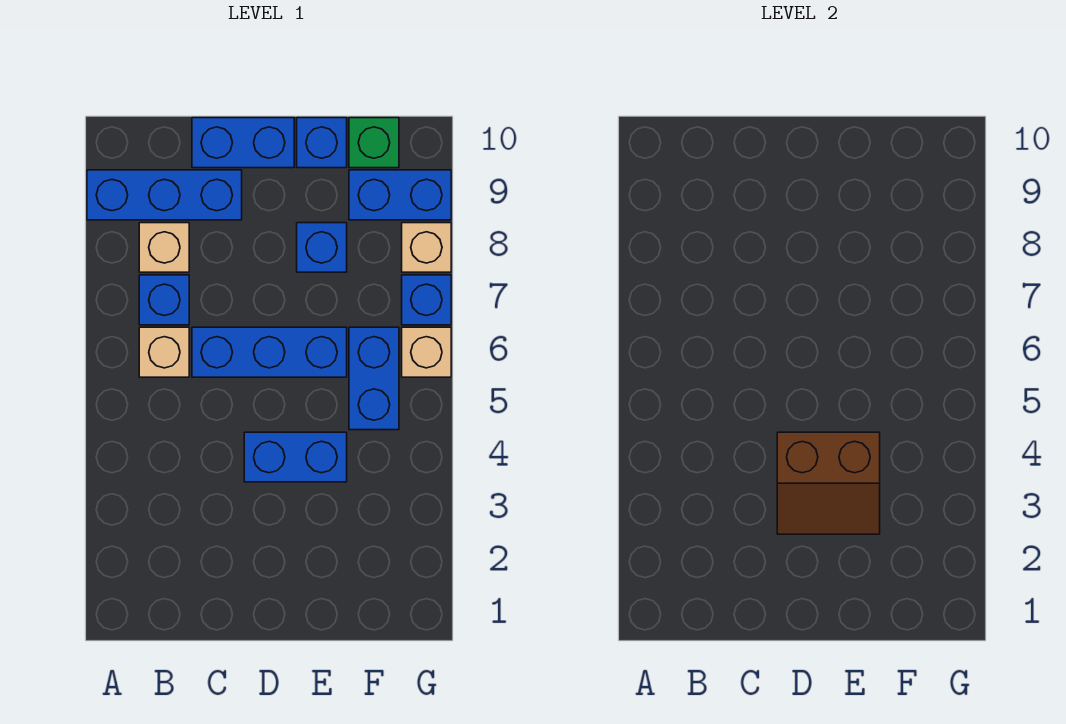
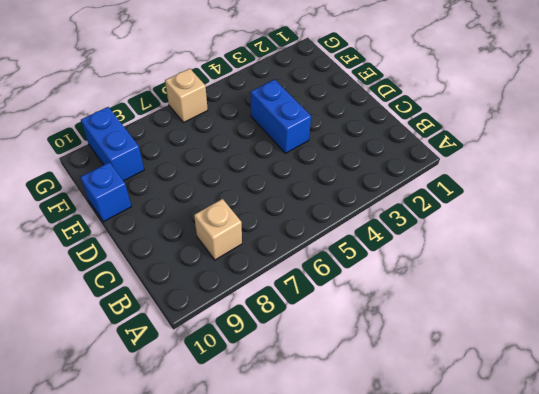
none -> blue 1x3 brick [87,170,242,220]
none -> tan 1x1 brick [139,327,189,377]
none -> blue 1x1 brick [139,275,189,325]

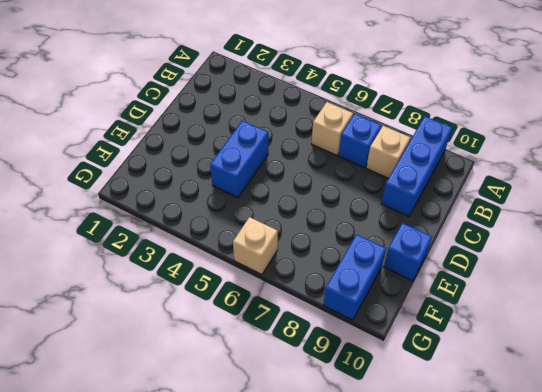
none -> blue 1x3 brick [192,327,347,377]
none -> blue 1x2 brick [192,118,294,168]
none -> blue 1x1 brick [297,223,347,272]

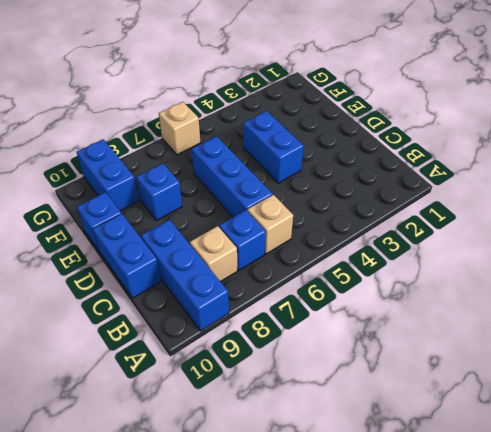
none -> blue 1x2 brick [349,327,399,430]
none -> green 1x1 brick [349,118,399,168]
none -> blue 1x1 brick [402,275,451,325]

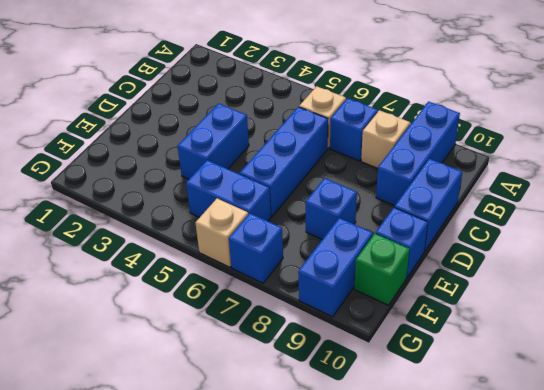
none -> tan 1x1 brick [402,223,451,272]
none -> brown 2x2 slope [777,432,880,534]

